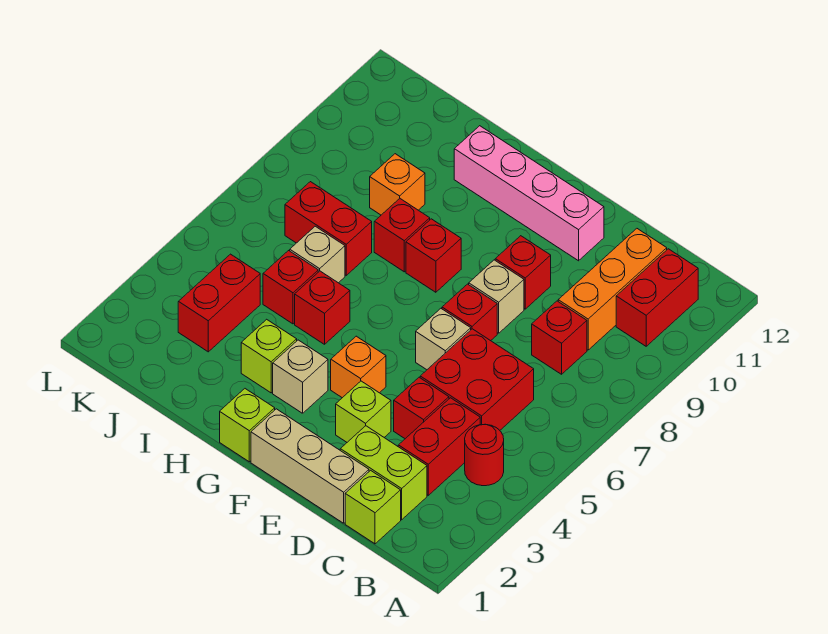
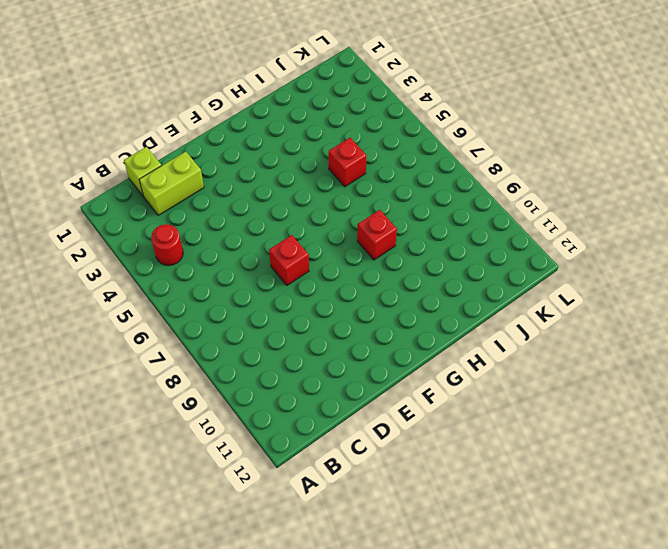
none -> red 1x2 brick [616,249,698,346]
none -> red 1x2 brick [398,398,480,495]
none -> red 2x2 brick [420,329,534,430]

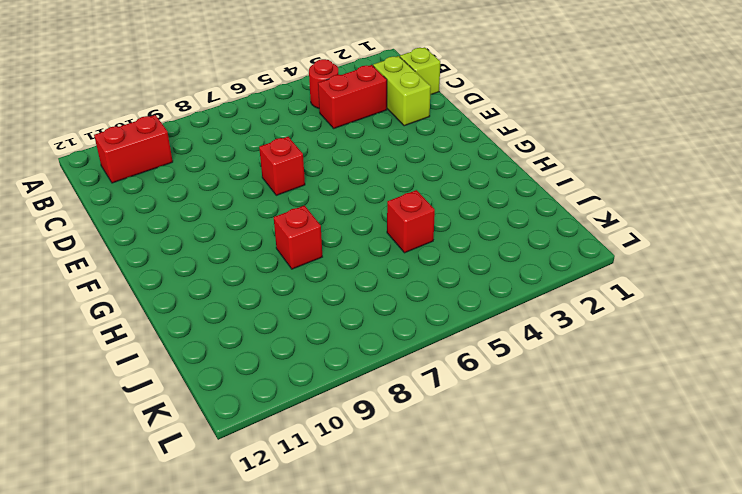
none -> red 2x2 brick [420,329,534,430]
none -> red 1x1 brick [532,301,587,374]
none -> orange 1x3 brick [558,229,667,350]

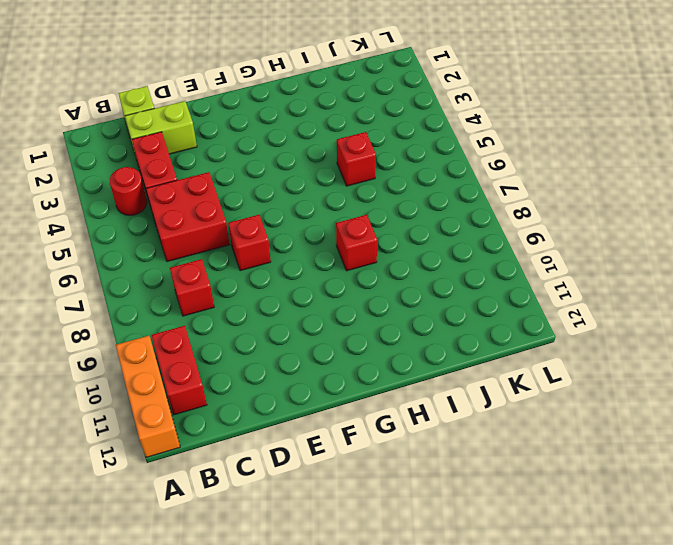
orange 1x3 brick [116,336,180,457] -> orange 1x3 brick moved to [558,229,667,350]
none -> tan 1x3 brick [251,409,369,523]
none -> red 1x1 brick [394,377,449,439]
none -> lime 1x1 brick [336,381,391,442]

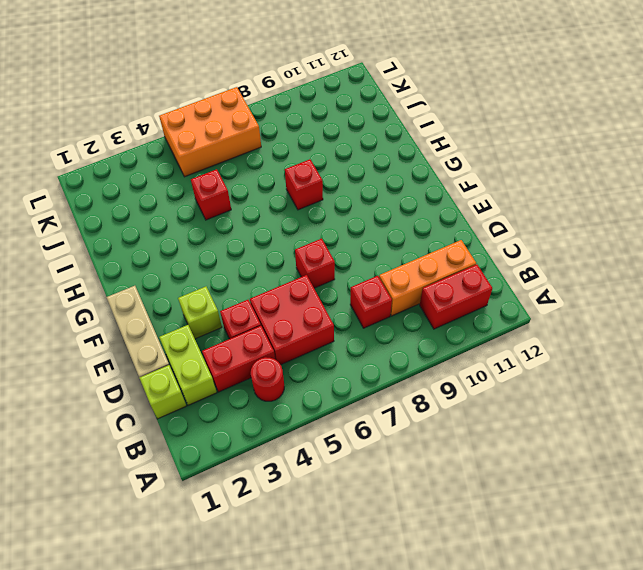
orange 2x3 brick [159,87,261,177] -> none
none -> tan 1x1 brick [416,309,471,370]
none -> tan 1x1 brick [469,260,524,333]
none -> red 1x1 brick [495,236,551,309]

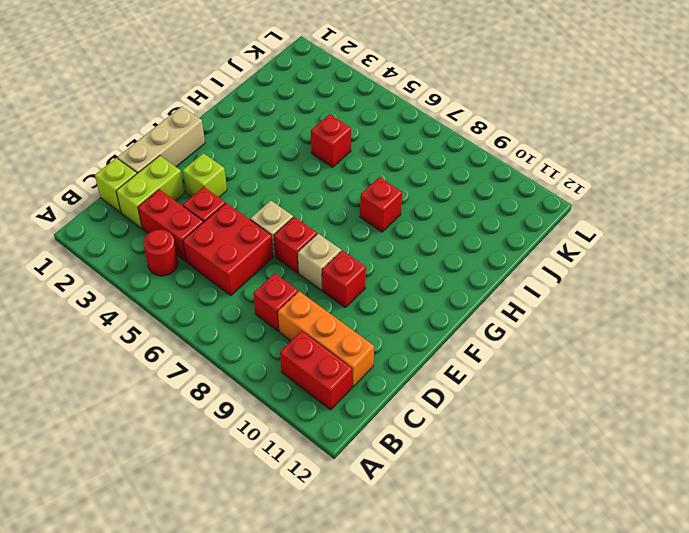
none -> pink 1x4 brick [454,126,604,261]
none -> orange 1x1 brick [331,336,386,398]
none -> lime 1x1 brick [220,389,275,462]

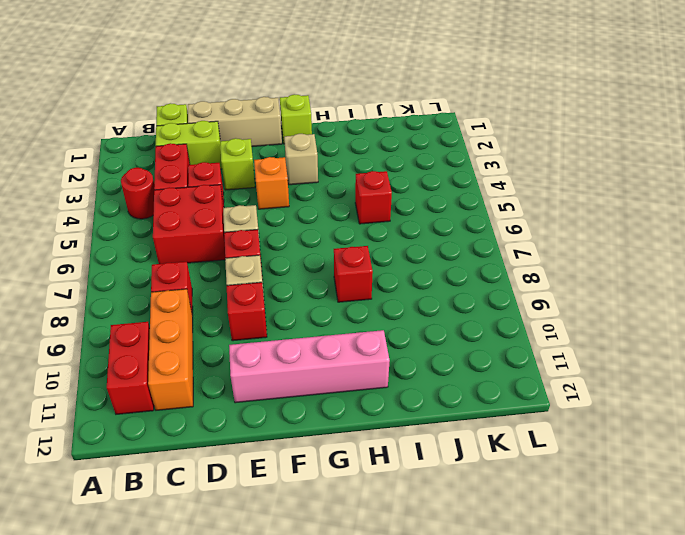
none -> red 1x1 brick [406,219,461,292]
none -> lime 1x1 brick [241,319,297,393]
none -> red 1x1 brick [295,271,350,344]

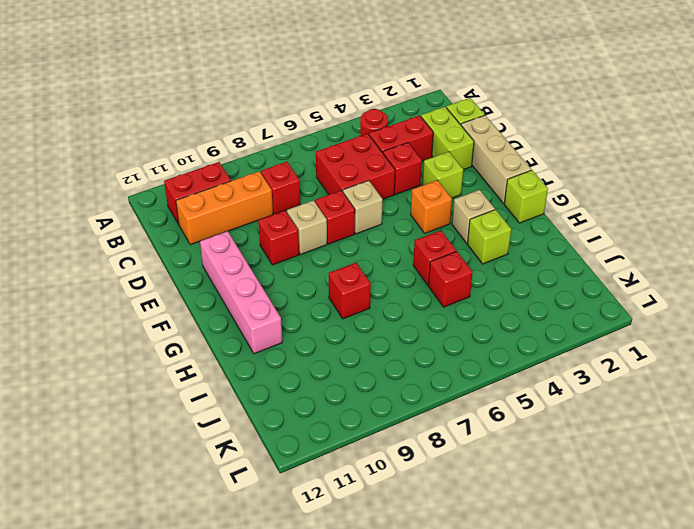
none -> red 1x1 brick [406,219,461,292]
none -> tan 1x1 brick [290,226,345,283]
none -> red 1x2 brick [285,182,372,275]

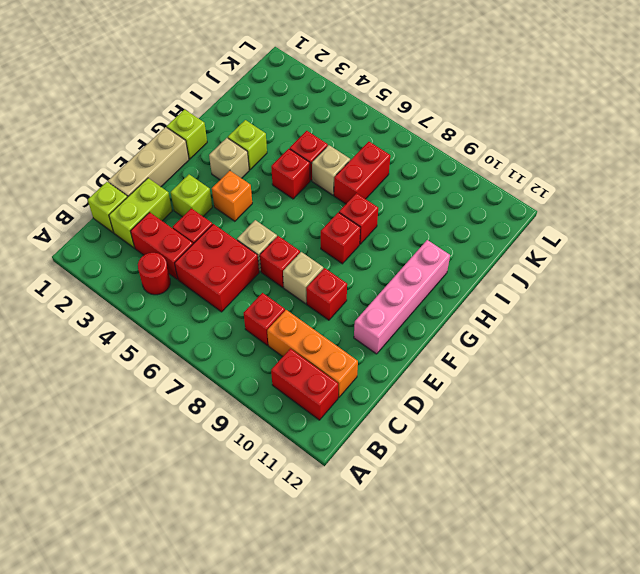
none -> orange 1x1 brick [370,154,425,215]
none -> red 1x2 brick [178,254,260,352]

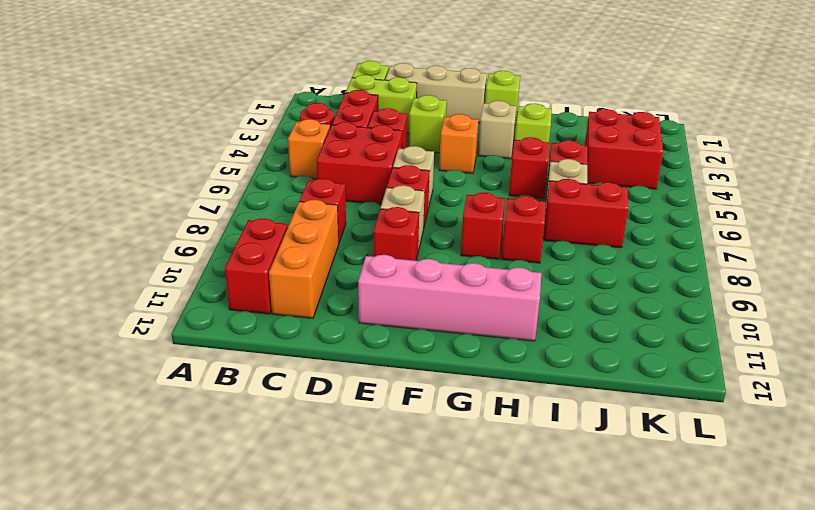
orange 1x1 brick [288,119,330,179] -> orange 1x1 brick moved to [370,154,425,215]
red 2x2 brick [585,109,663,189] -> red 1x2 brick [178,254,260,352]

